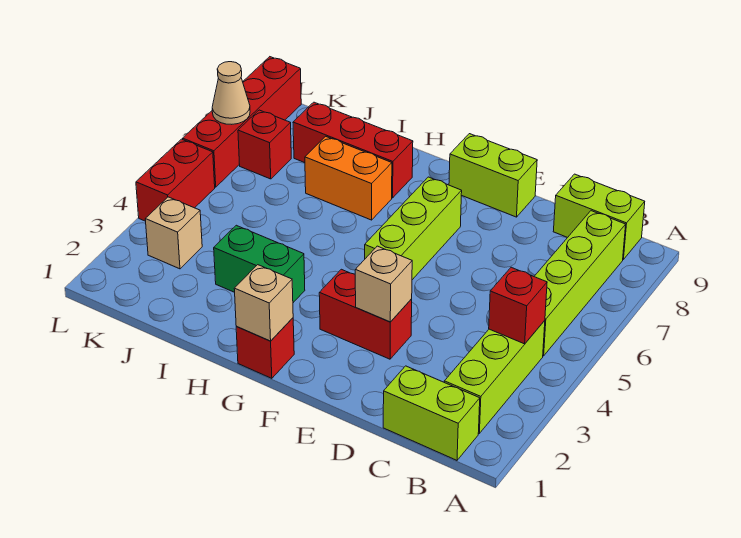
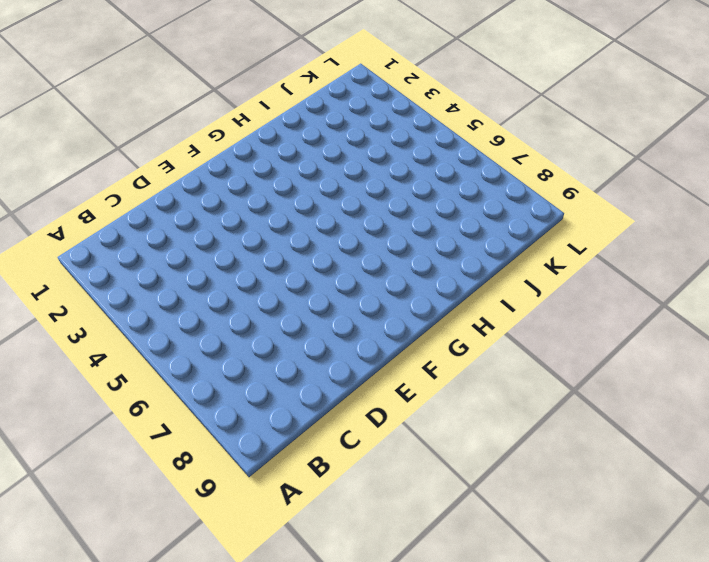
none -> lime 1x2 brick [383,366,480,460]
none -> lime 1x3 brick [444,321,545,433]
none -> lime 1x4 brick [534,211,626,356]

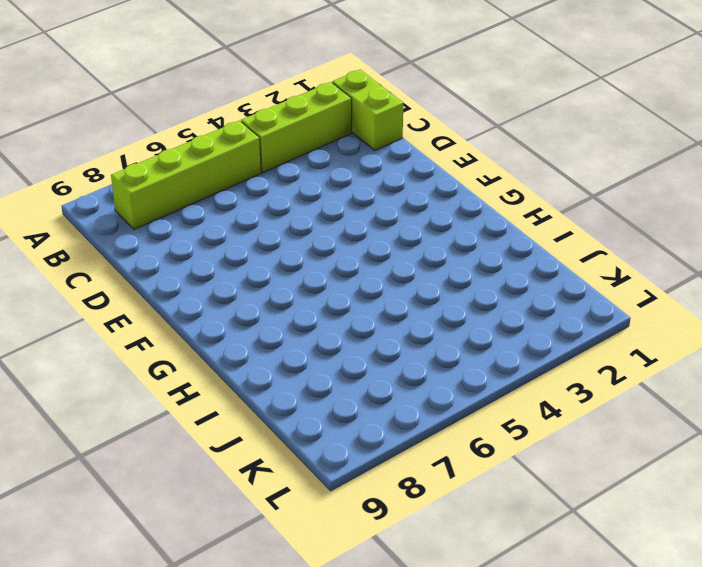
none -> lime 1x2 brick [553,174,645,259]
none -> red 1x2 brick [319,269,412,359]
none -> lime 1x2 brick [449,134,537,217]

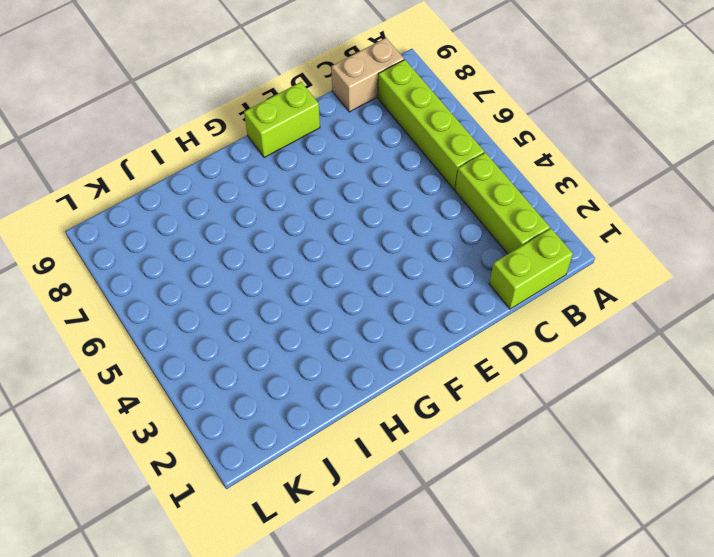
tan 1x2 brick [331,38,404,112] -> lime 1x2 brick [553,174,645,259]
none -> red 1x2 brick [319,269,412,359]
none -> lime 1x3 brick [365,177,462,280]
none -> red 1x1 brick [236,318,294,378]

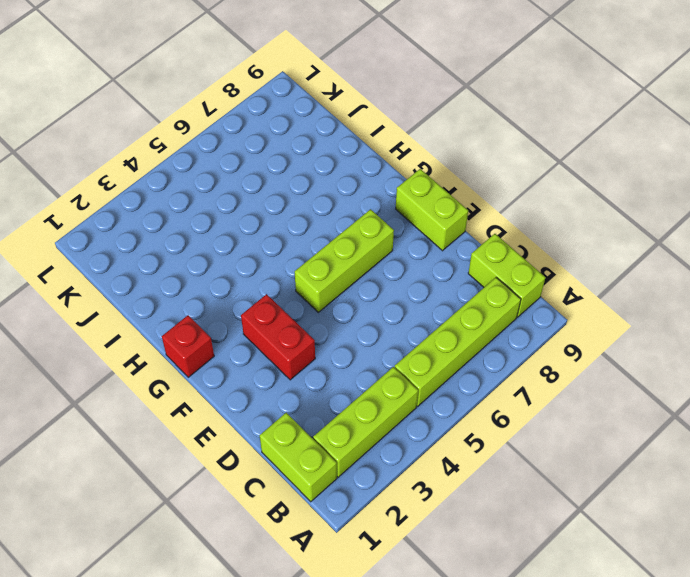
none -> green 1x2 brick [214,225,305,303]
none -> orange 1x2 brick [305,136,392,220]
none -> red 1x3 brick [293,102,413,198]

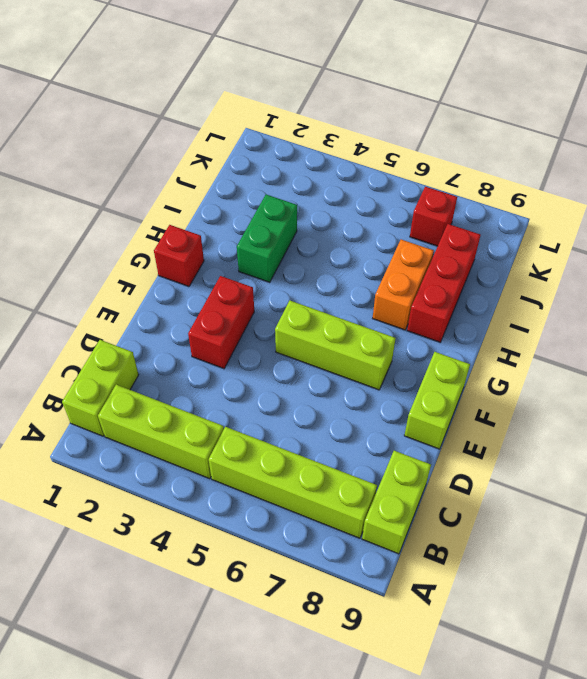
none -> tan 1x1 brick [145,197,202,269]
none -> red 1x2 brick [136,139,215,221]
none -> red 1x4 brick [183,57,301,187]

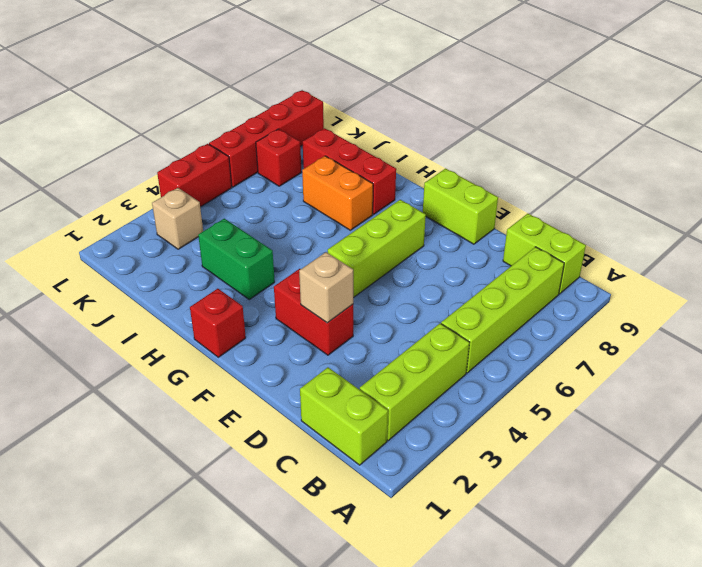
none -> red 1x1 brick [489,267,547,344]
none -> tan 1x1 brick [234,265,293,341]
none -> tan 1x1 cone [212,62,250,124]

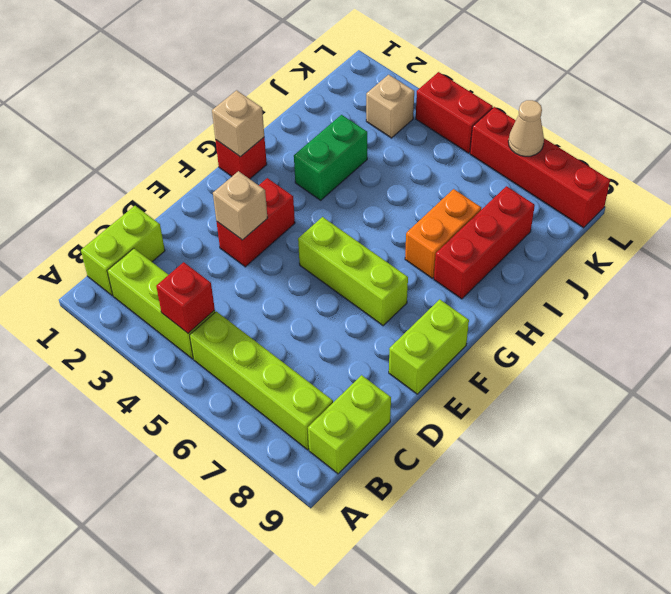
none -> red 1x1 brick [238,110,291,179]

